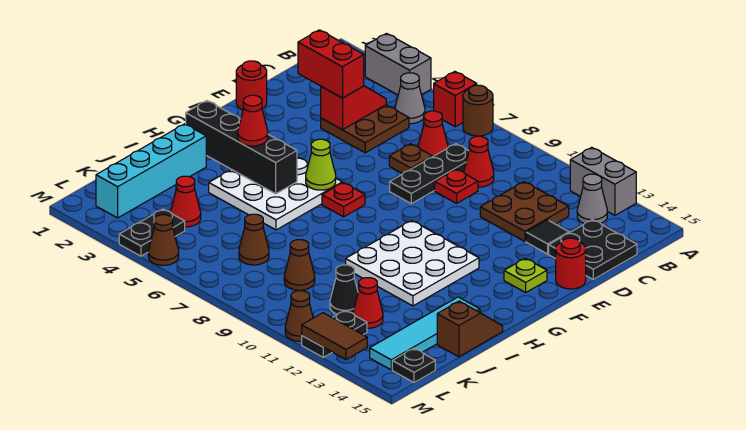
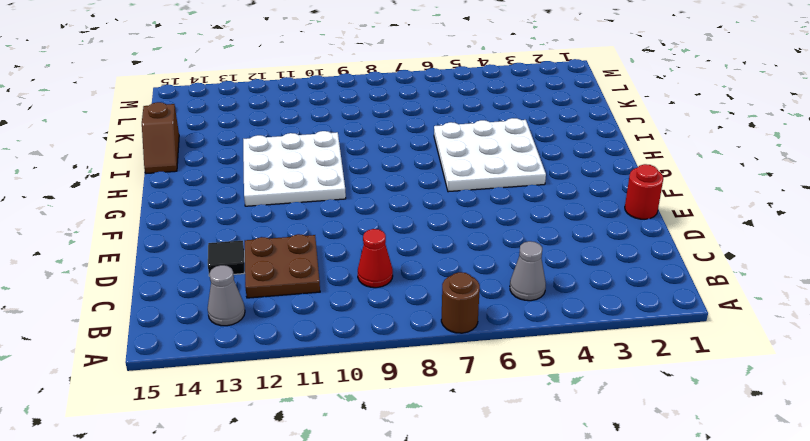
none -> grey 1x2 brick [365,34,431,95]
none -> red 1x1 brick [434,72,477,127]
none -> grey 1x2 brick [570,147,636,215]
none -> brown 2x2 plate [321,105,409,153]

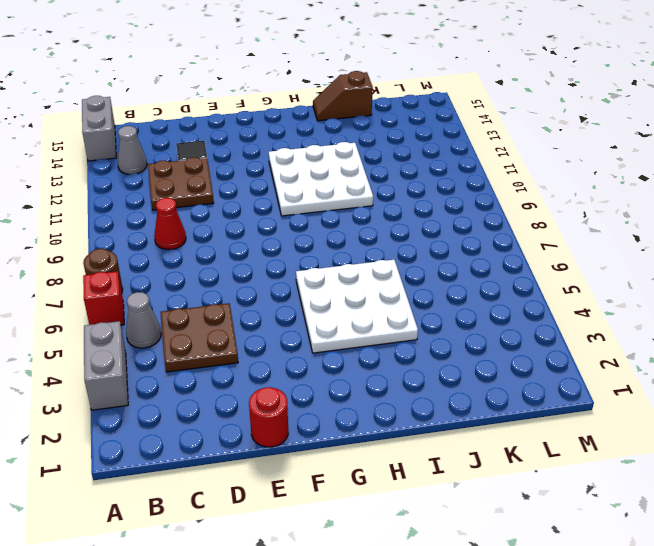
grey 1x2 brick [82,96,116,161] -> grey 1x2 brick moved to [570,147,636,215]
none -> red 1x1 cone [418,111,448,157]
none -> black 1x3 plate [390,144,469,204]
none -> black 2x2 plate [549,220,637,279]
none -> brown 1x1 plate [389,144,432,174]

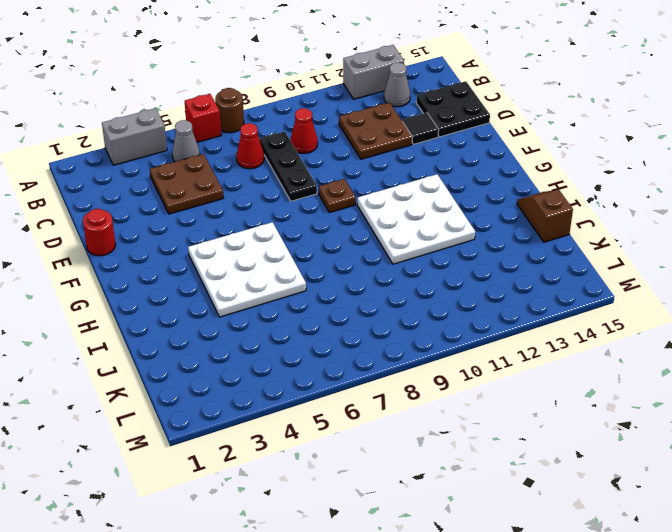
brown 1x1 plate [319,179,356,213] -> brown 1x1 plate moved to [389,144,432,174]
none -> red 1x1 plate [435,169,478,203]
none -> red 1x1 round brick [556,238,586,289]
none -> lime 1x1 plate [504,258,547,292]
none -> red 1x1 plate [322,183,365,217]

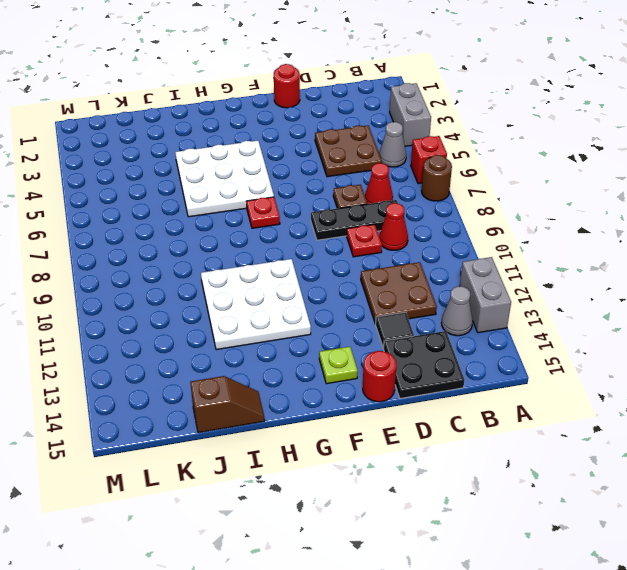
none -> cyan 1x4 brick [96,124,206,218]
none -> cyan 1x4 tile [370,297,480,370]
none -> red 1x1 cone [171,176,201,227]
none -> brown 1x1 cone [239,214,269,265]

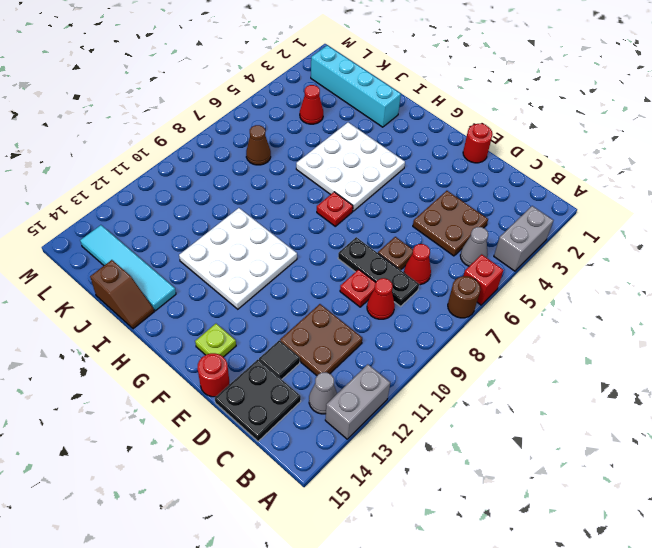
none -> brown 1x1 cone [284,240,315,290]
none -> black 1x1 cone [330,265,358,314]
none -> red 1x1 cone [353,278,383,328]
none -> black 1x2 plate [119,209,185,256]

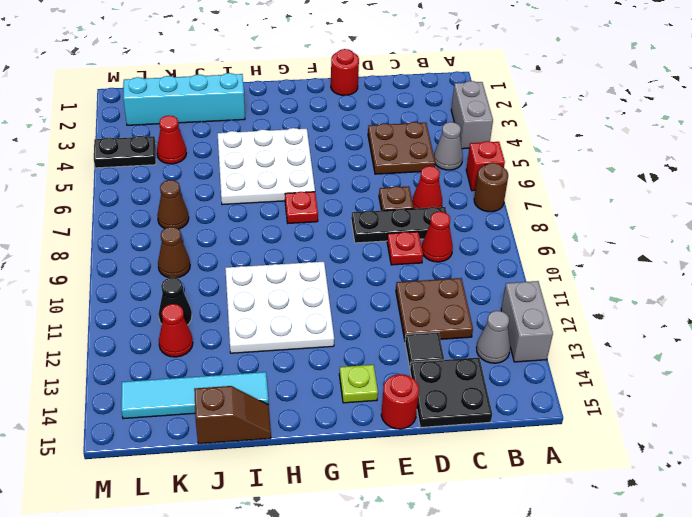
none -> black 1x2 plate [302,310,367,357]
none -> black 1x1 plate [392,348,435,383]
none -> brown 1x1 cone [148,215,179,265]
none -> brown 1x1 cone [285,291,313,341]

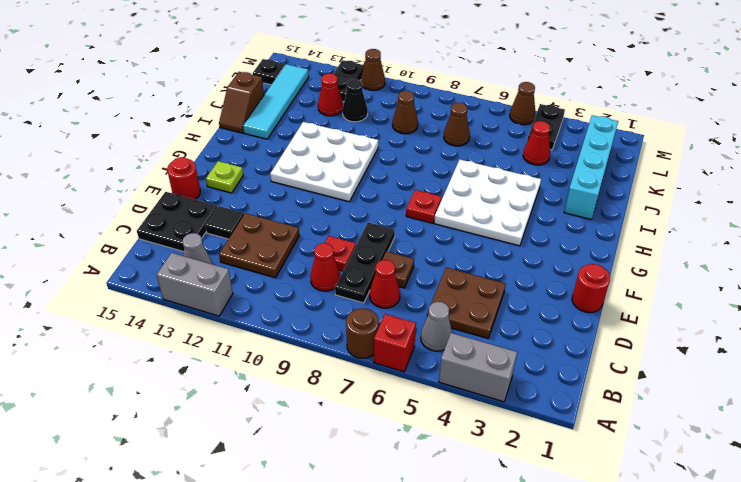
none -> red 1x2 slope [321,86,386,130]
none -> lime 1x1 cone [306,139,336,190]
none -> black 1x4 brick [186,101,297,194]
none -> brown 1x2 tile [302,313,367,360]

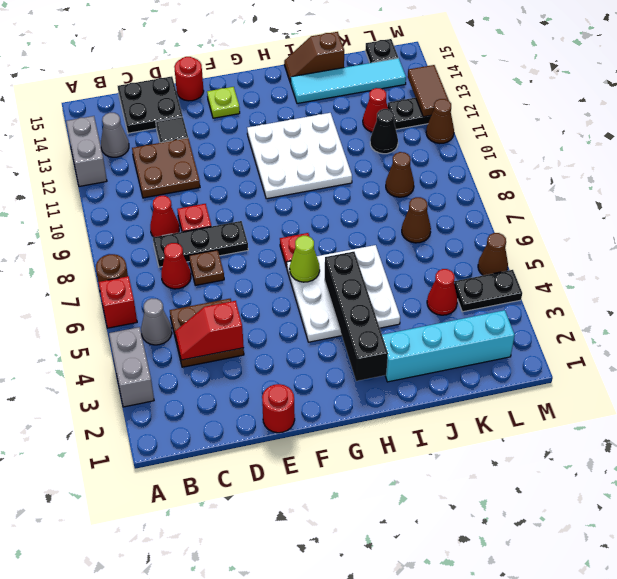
none -> red 1x2 brick [298,30,364,98]
none -> red 1x1 cone [238,95,268,146]

